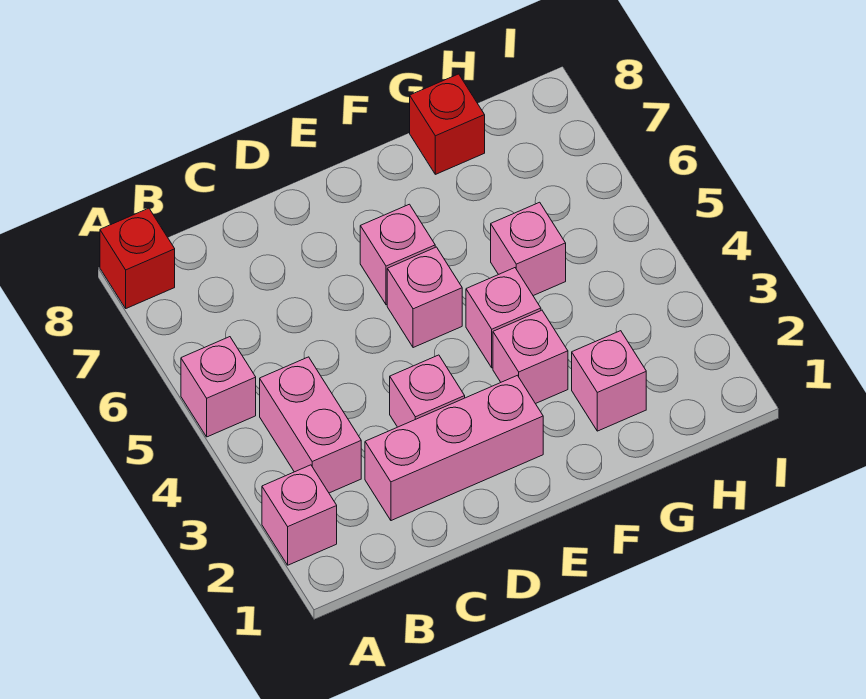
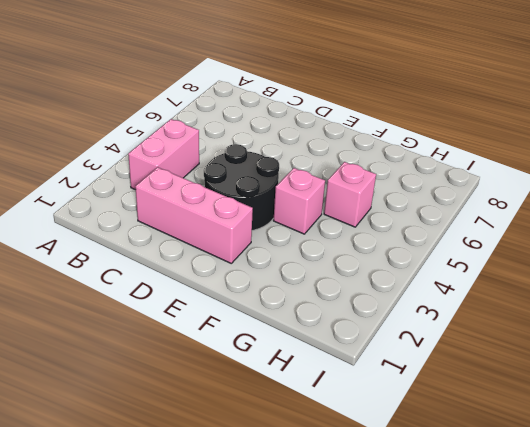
black 2x2 round brick [204,144,279,231] -> pink 1x1 brick [390,355,465,427]
none -> pink 1x1 brick [262,465,337,565]
none -> pink 1x1 brick [181,337,256,437]
none -> red 1x1 brick [100,208,175,308]

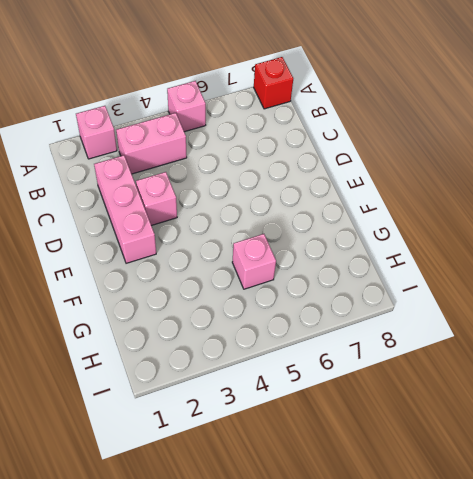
none -> pink 1x1 brick [387,247,462,348]
none -> pink 1x1 brick [360,204,435,305]
none -> pink 1x1 brick [493,310,568,404]

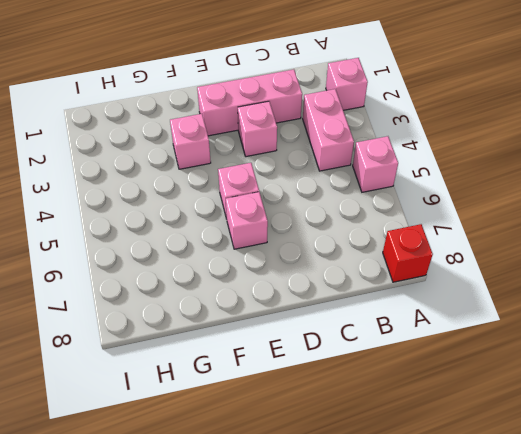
none -> pink 1x1 brick [466,268,541,368]
none -> pink 1x1 brick [572,331,646,431]
none -> pink 1x1 brick [491,202,566,296]

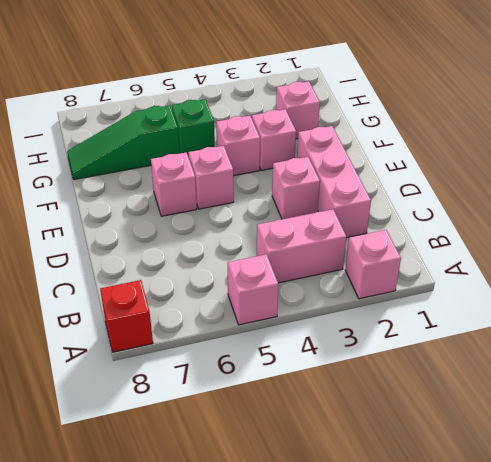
green 1x1 brick [172,99,215,157] -> pink 1x1 brick [491,202,566,296]
green 1x3 slope [67,105,179,180] -> red 1x1 brick [410,74,485,174]

